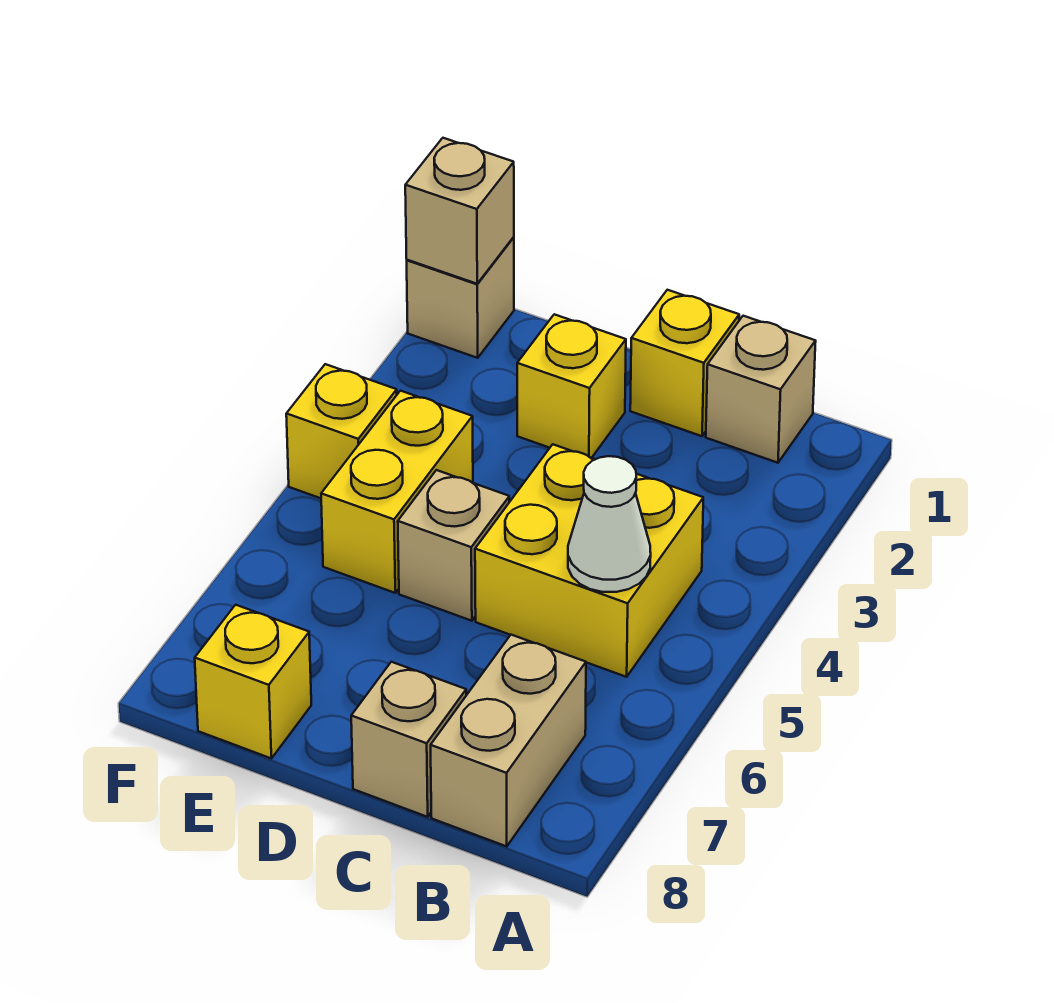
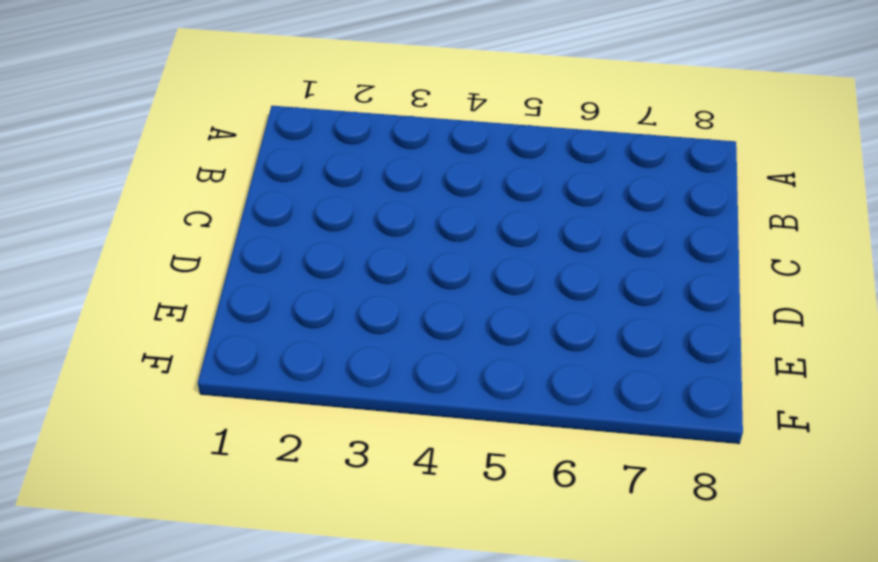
none -> tan 1x1 brick [706,316,816,463]
none -> yellow 2x2 brick [475,444,703,677]
none -> tan 1x2 brick [431,635,586,846]

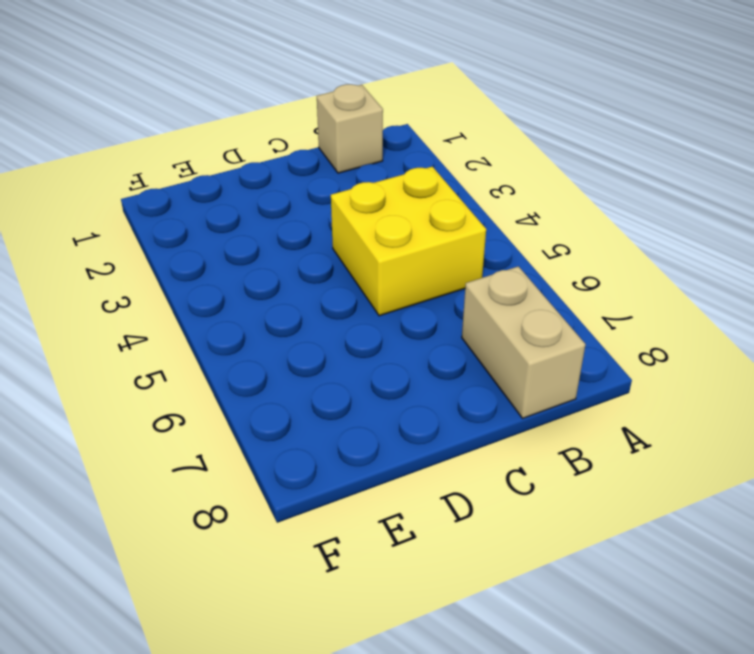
none -> yellow 1x1 brick [630,290,739,436]
none -> tan 1x1 brick [351,662,466,817]
none -> yellow 1x1 brick [517,314,626,458]

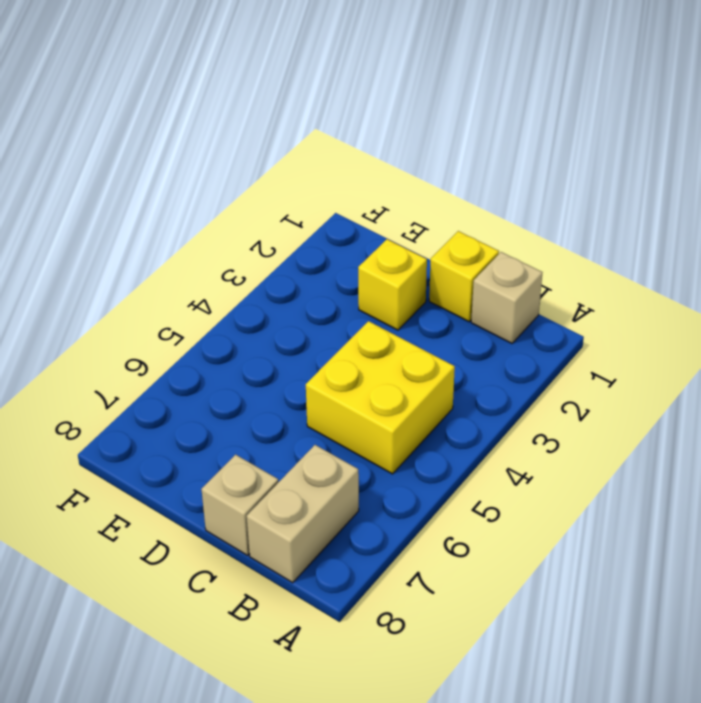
none -> tan 1x1 brick [398,470,509,621]
none -> yellow 1x2 brick [321,391,473,593]
none -> yellow 1x1 brick [195,605,311,759]

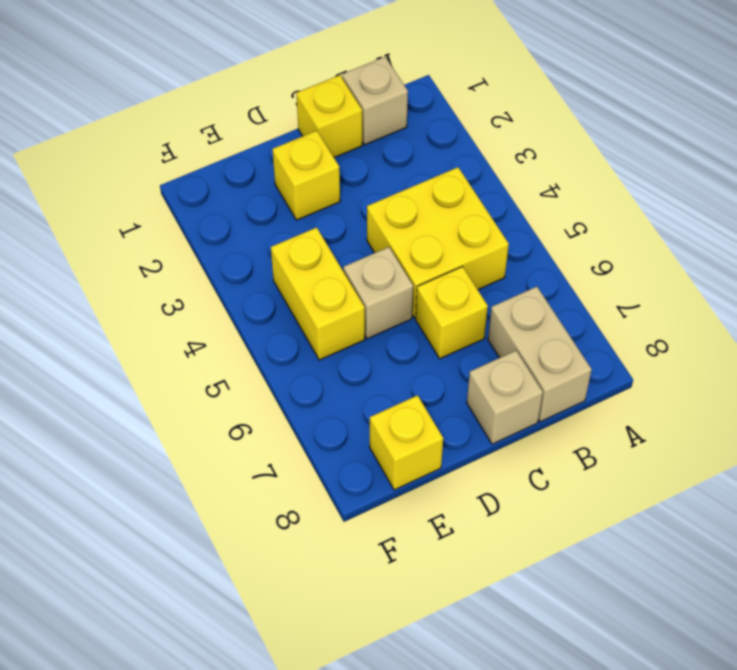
yellow 1x1 brick [416,267,488,359] -> yellow 1x1 brick moved to [286,364,397,498]
none -> tan 1x1 brick [407,237,514,358]
none -> white 1x1 cone [568,456,651,592]
none -> tan 1x1 brick [405,138,514,284]

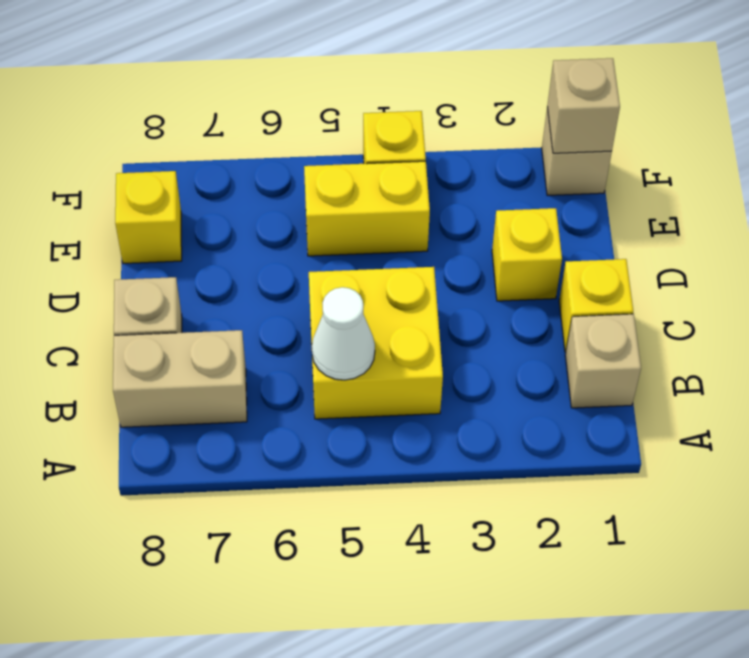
none -> tan 1x1 brick [398,470,509,621]

